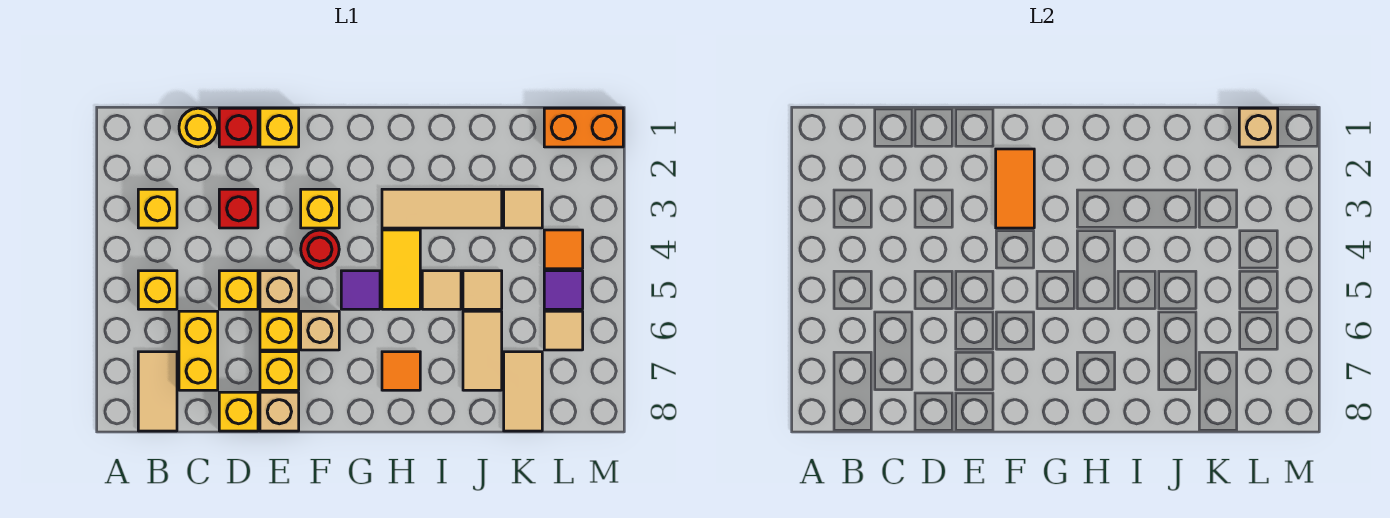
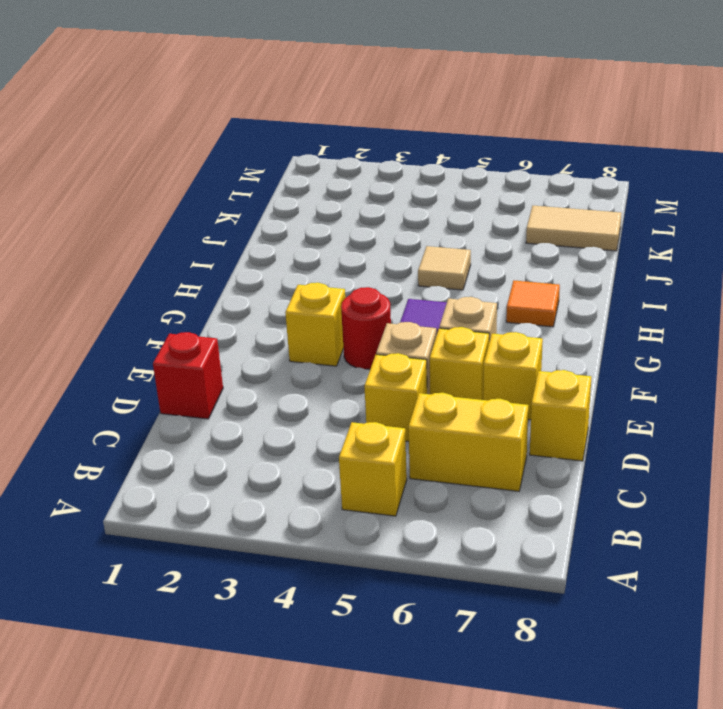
none -> yellow 1x1 brick [138,189,177,228]
none -> tan 1x2 tile [138,352,177,431]
none -> yellow 1x1 round brick [179,108,218,147]
none -> red 1x1 brick [219,189,258,228]

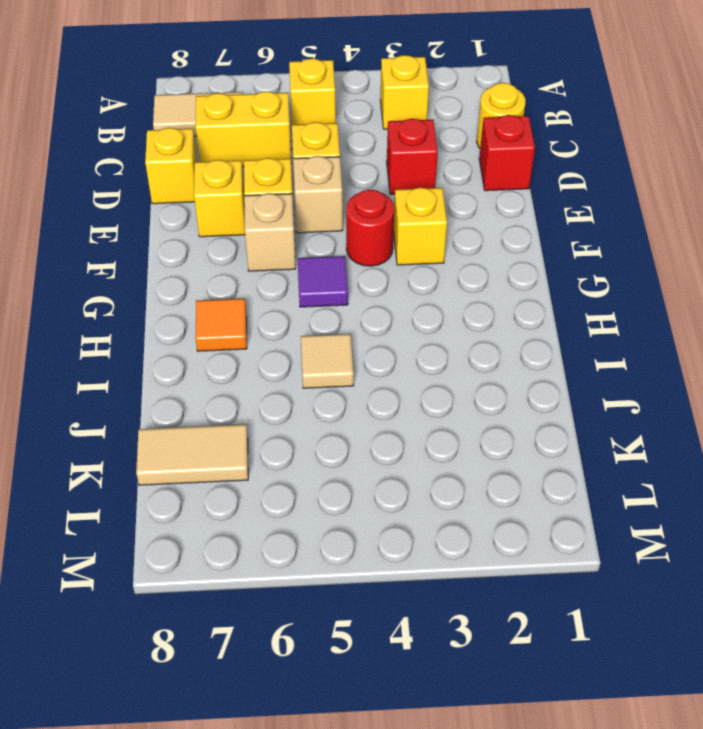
none -> yellow 1x1 brick [260,108,299,147]
none -> tan 1x1 brick [260,392,299,431]
none -> tan 1x3 tile [382,189,502,228]
none -> yellow 1x2 tile [382,230,420,309]

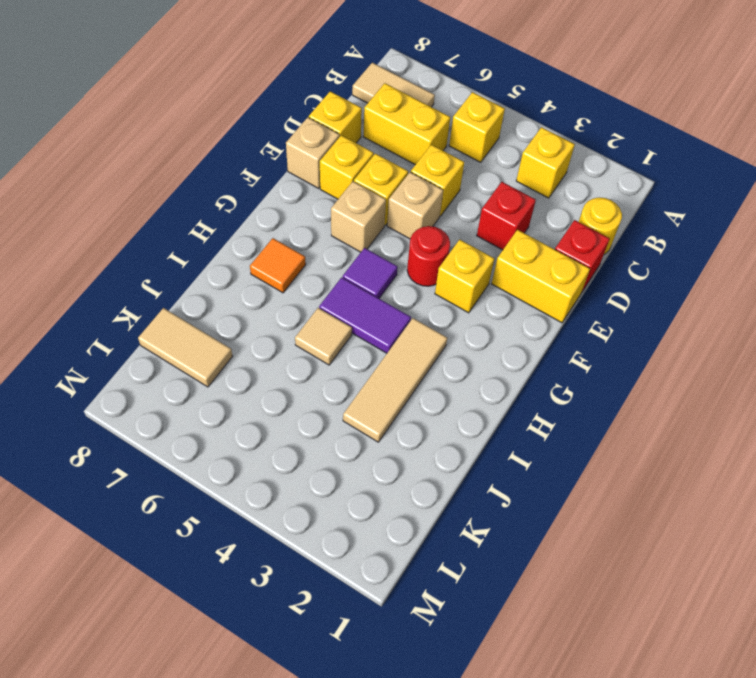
yellow 1x2 brick [492,230,590,323] -> yellow 1x1 brick [260,108,299,147]
purple 1x2 tile [319,277,411,353] -> yellow 1x2 tile [382,230,420,309]
none -> tan 1x1 tile [463,271,502,309]
none -> tan 1x2 tile [463,311,502,390]
none -> tan 1x1 tile [504,189,542,228]
none -> orange 1x2 brick [544,108,623,147]

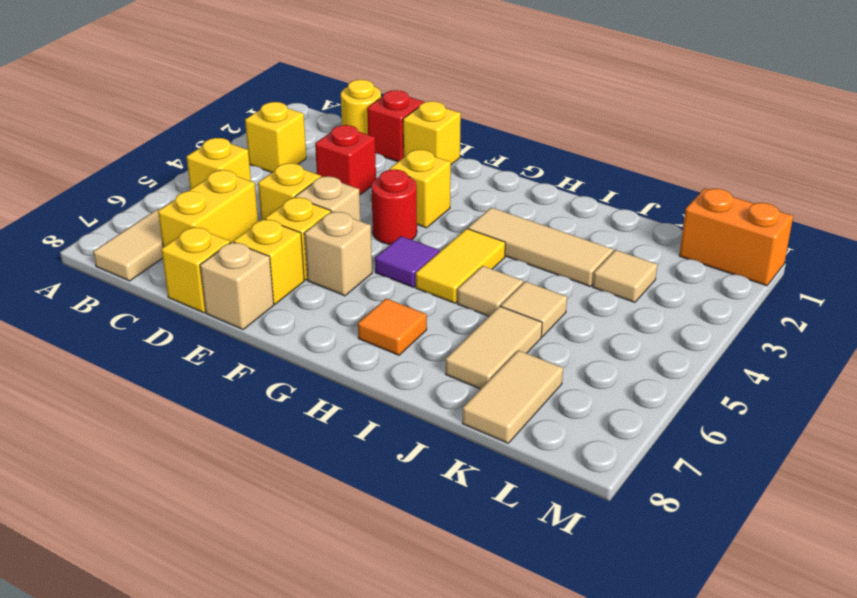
none -> orange 1x1 tile [544,230,583,269]
none -> purple 1x1 tile [544,271,583,309]
none -> tan 1x1 tile [544,311,583,350]
none -> orange 1x2 tile [996,149,1034,228]

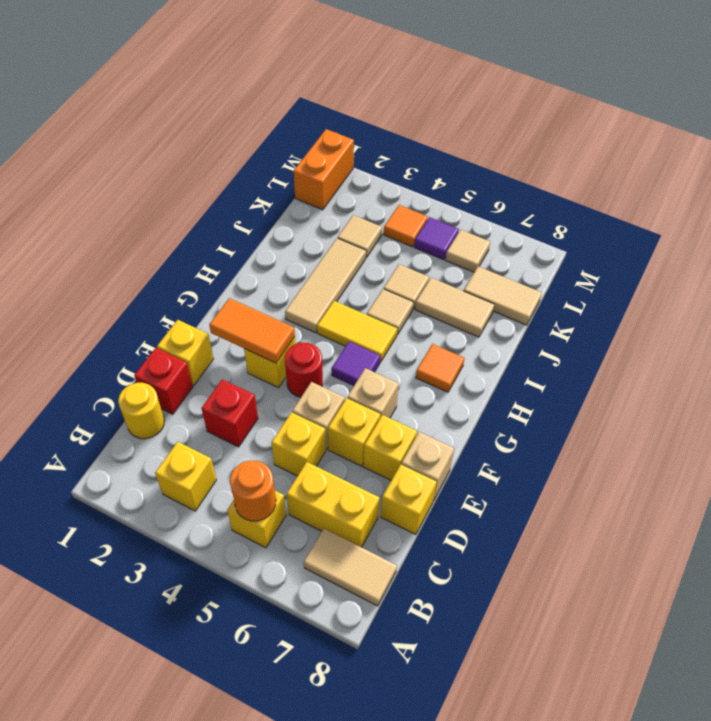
orange 1x1 round brick [230,460,276,521] -> none
none -> tan 1x1 brick [1239,108,1278,147]

